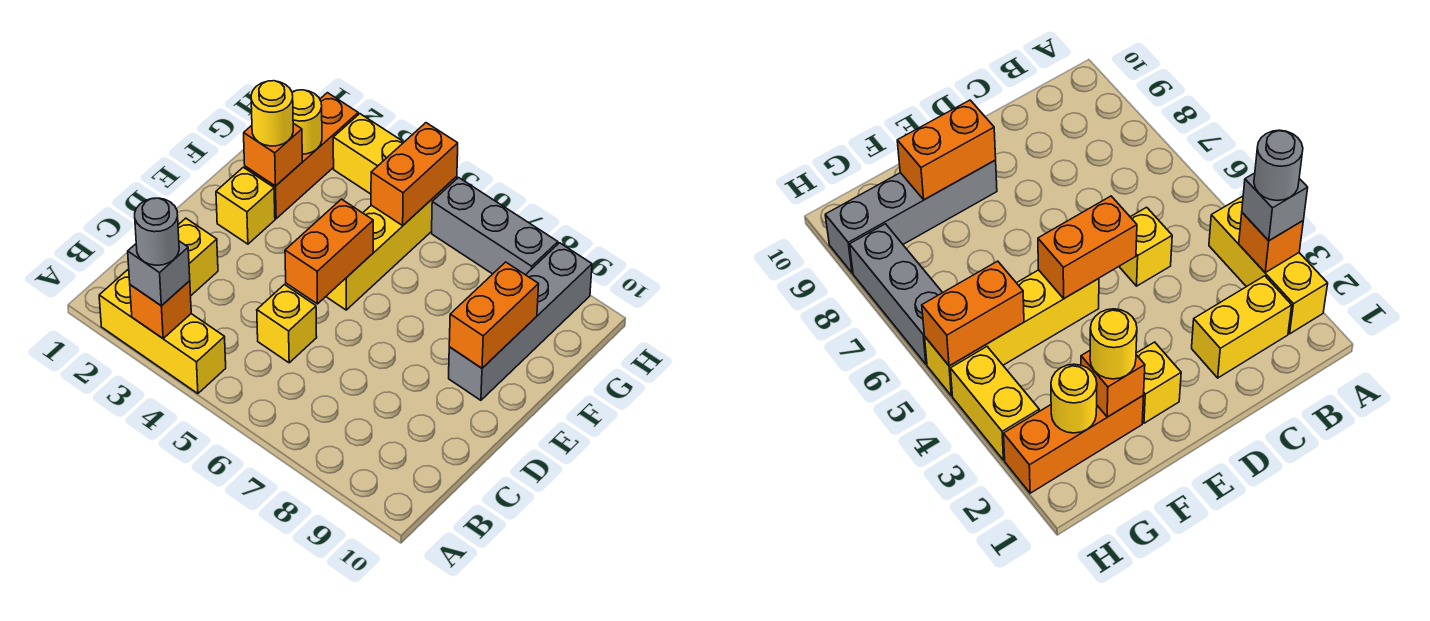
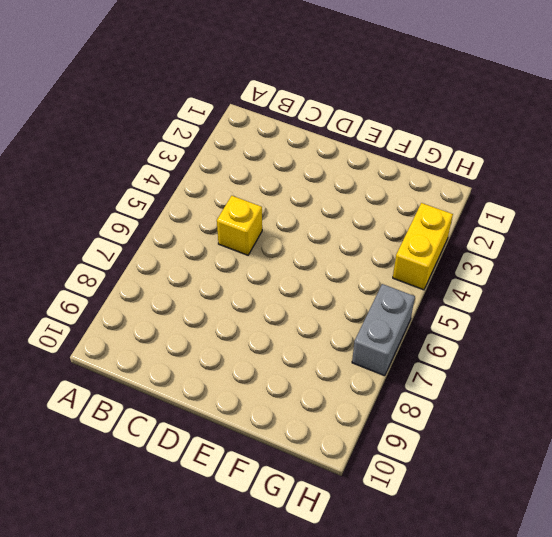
grey 1x2 brick [352,284,415,376] -> grey 1x3 brick [432,178,558,275]
none -> yellow 1x3 brick [99,270,226,394]
none -> yellow 1x2 brick [178,218,218,295]
none -> yellow 1x1 brick [216,167,275,244]

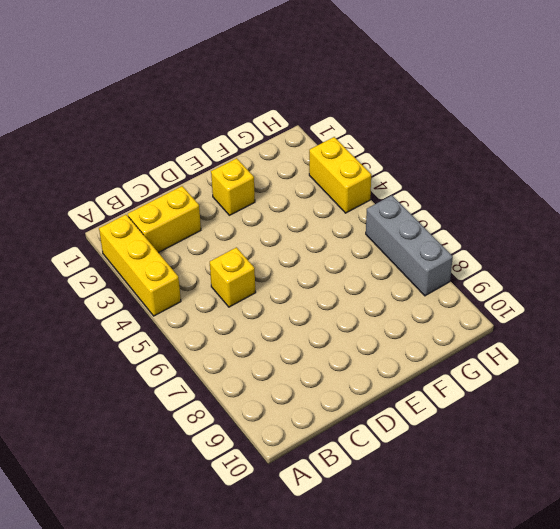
none -> yellow 1x4 brick [326,176,457,310]
none -> grey 1x4 brick [449,243,592,400]
none -> orange 1x3 brick [245,93,358,219]

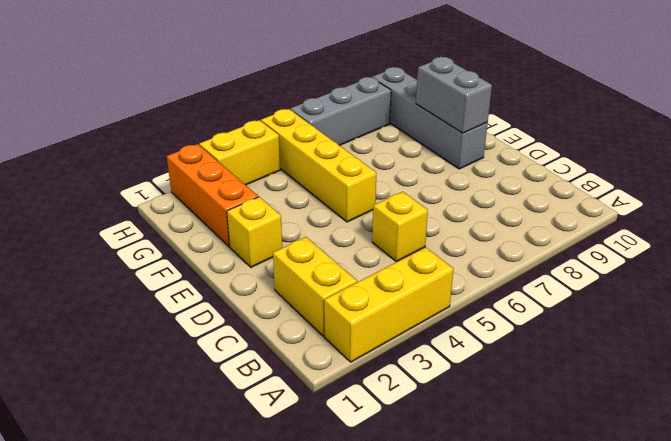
grey 1x2 brick [416,57,492,133] -> orange 1x2 brick [449,262,539,368]
none -> orange 1x1 brick [130,281,191,338]
none -> orange 1x2 brick [285,199,373,304]
none -> orange 1x1 brick [244,123,302,186]

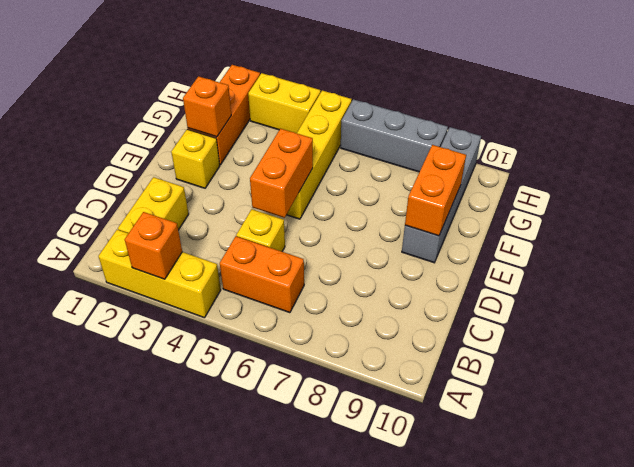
orange 1x2 brick [220,236,304,313] -> orange 1x2 brick turned to [371,123,458,225]
none -> yellow 1x1 round brick [292,90,322,154]
none -> grey 1x1 brick [128,241,190,306]
none -> yellow 1x1 round brick [251,81,293,146]

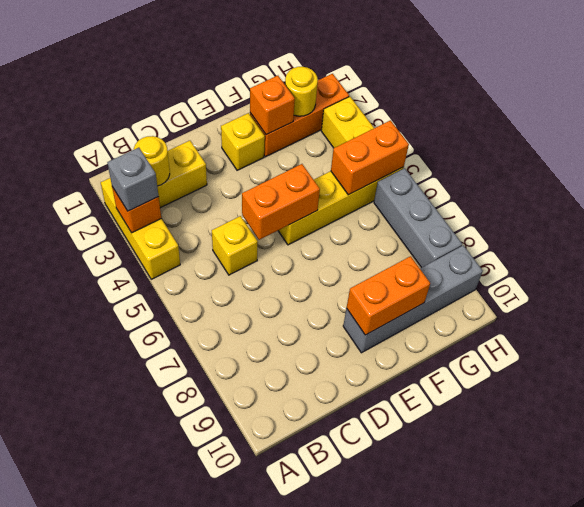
yellow 1x1 round brick [134,136,170,186] -> yellow 1x1 round brick moved to [251,81,293,146]
none -> grey 1x1 round brick [135,198,179,265]

